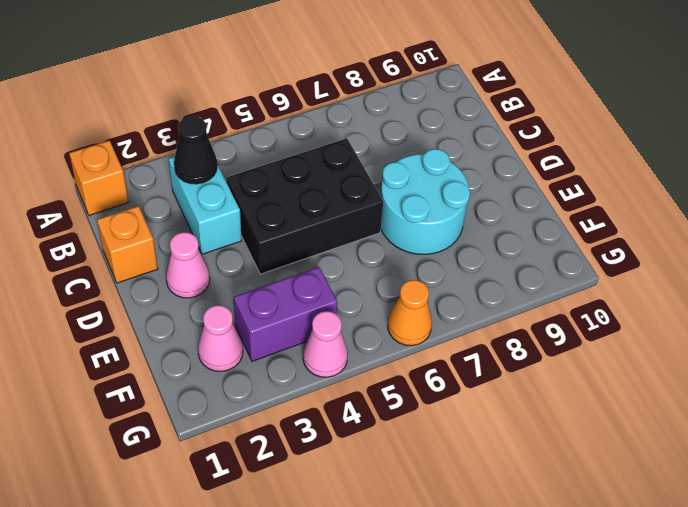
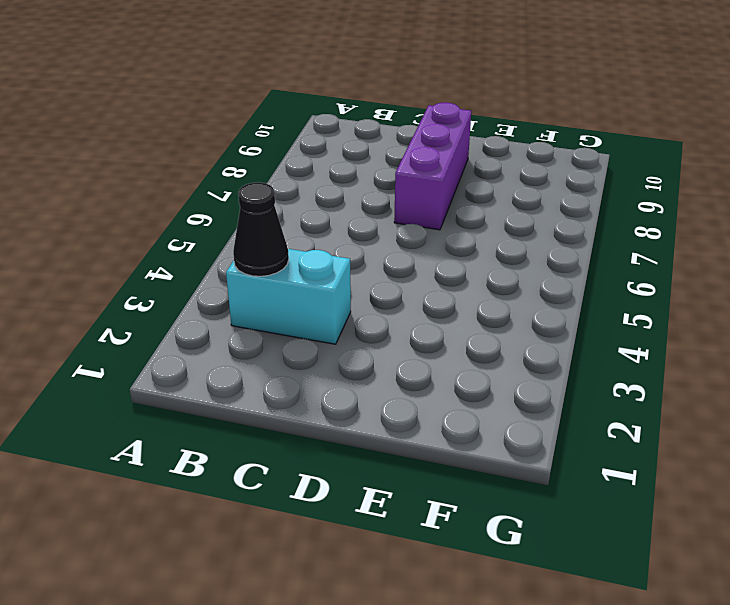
purple 1x3 brick [394,102,471,230] -> cyan 2x2 round brick [381,149,470,254]
none -> orange 1x1 brick [69,140,129,215]
none -> orange 1x1 brick [97,206,158,283]

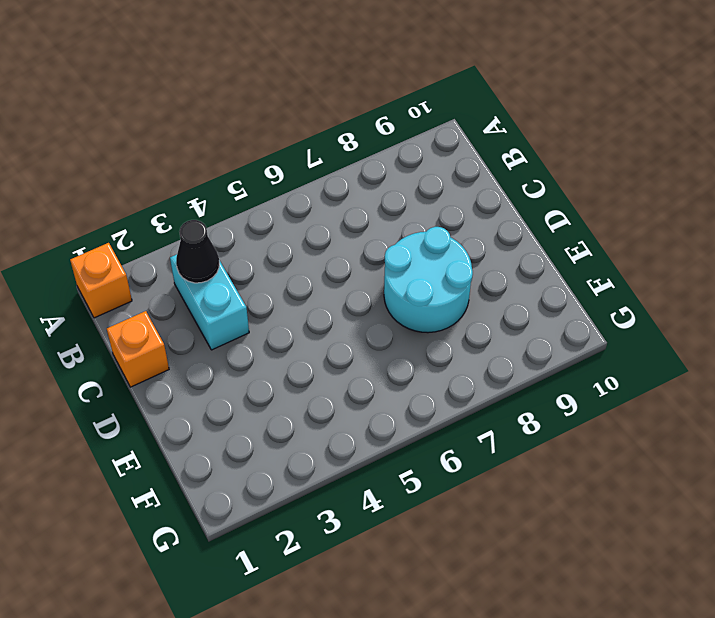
none -> black 2x3 brick [226,139,383,274]
none -> pink 1x1 cone [166,232,210,298]

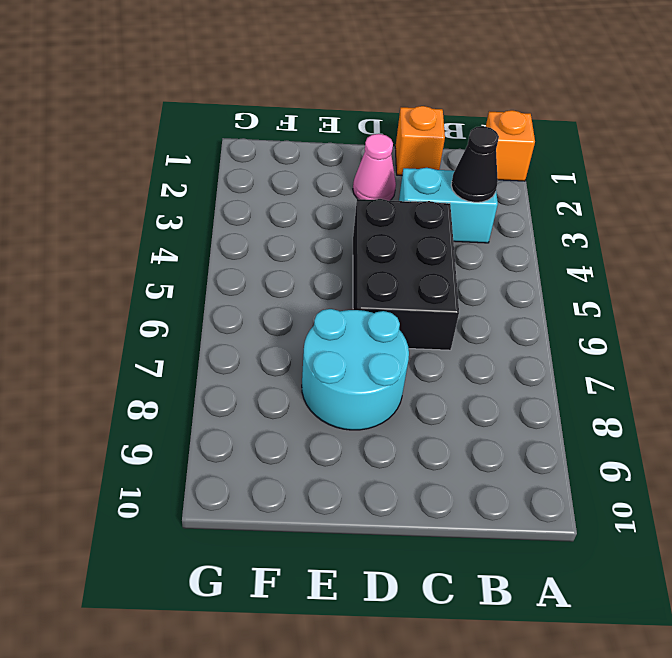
none -> pink 1x1 cone [198,305,243,371]
none -> purple 1x2 brick [233,267,337,361]

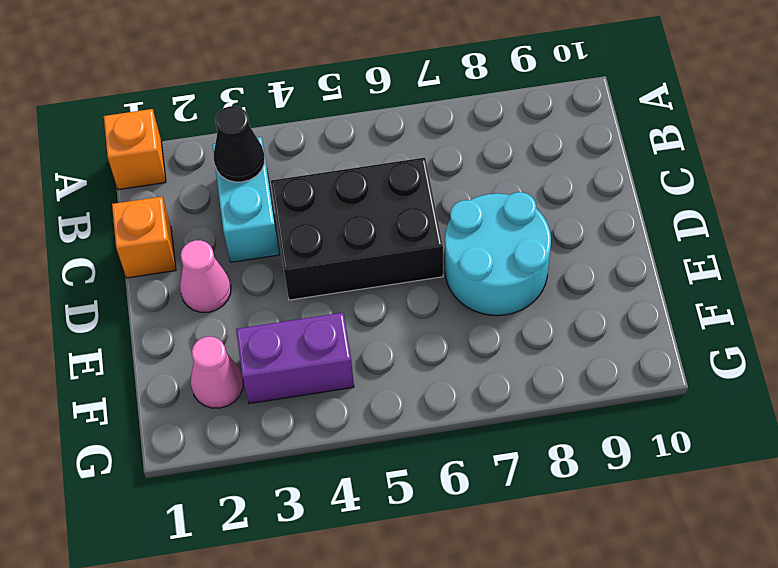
none -> pink 1x1 cone [303,311,348,377]
none -> orange 1x1 cone [388,280,432,346]

